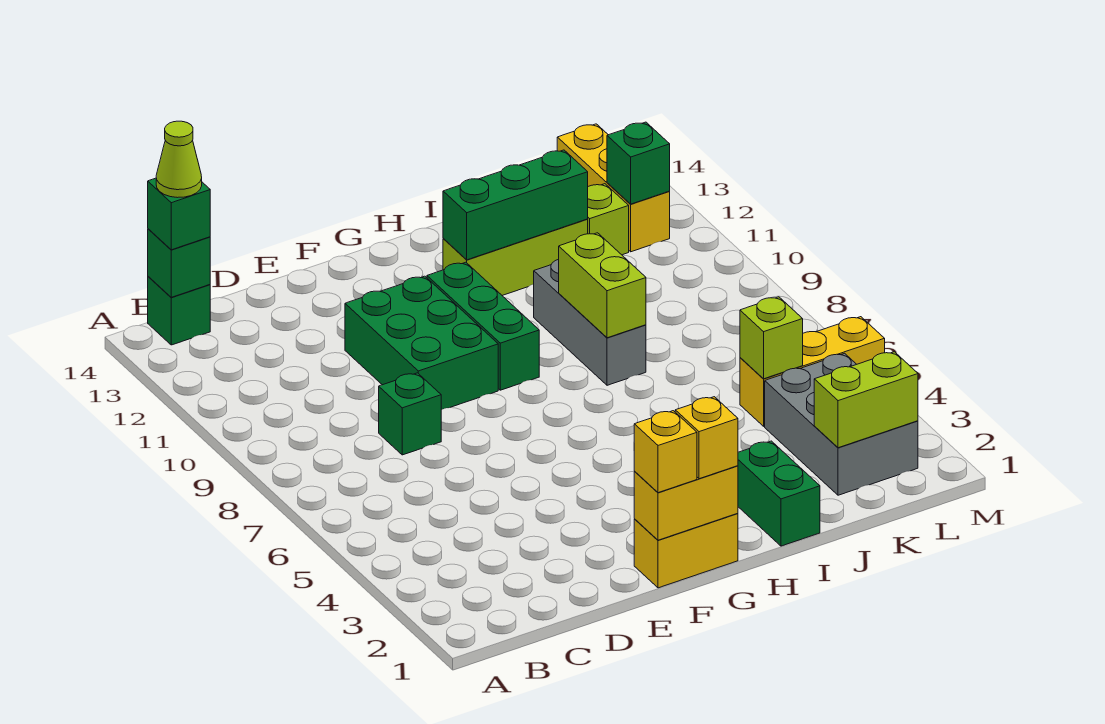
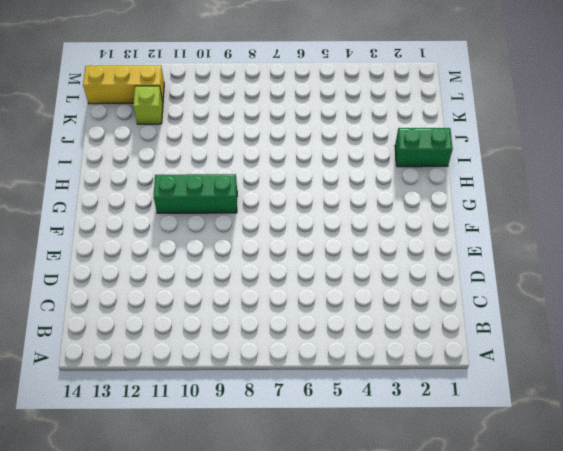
none -> green 1x1 brick [148,277,210,345]
none -> green 1x1 brick [379,373,441,455]
none -> green 2x3 brick [345,276,498,410]

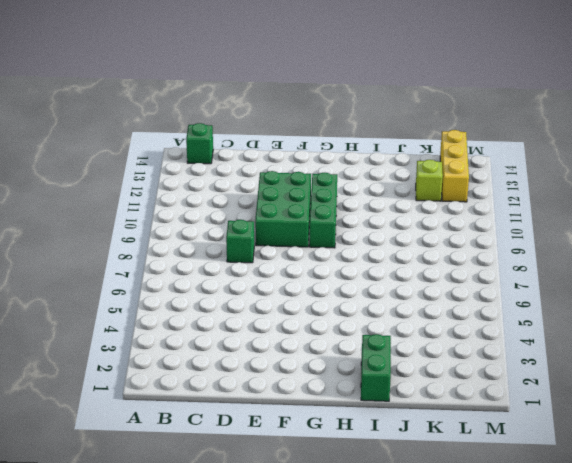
none -> yellow 1x2 brick [634,514,738,588]
none -> lime 1x3 brick [443,219,588,295]
none -> grey 1x3 brick [534,259,646,385]

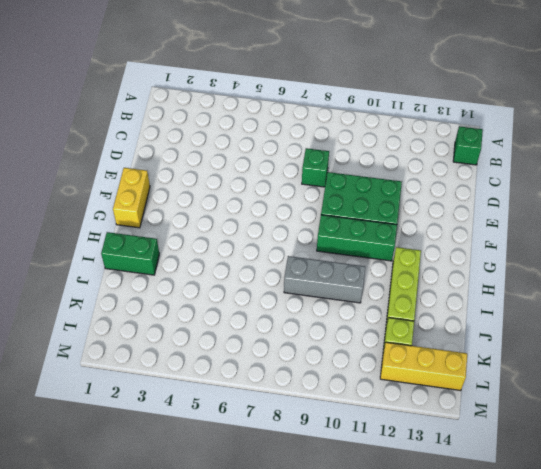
none -> grey 2x3 brick [765,353,918,495]
none -> yellow 1x3 brick [740,317,885,426]
none -> green 1x1 brick [148,229,210,297]

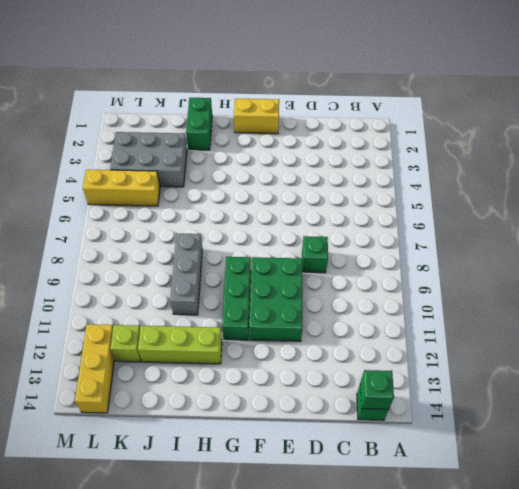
grey 2x3 brick [110,132,187,187] -> grey 2x3 brick turned to [765,353,918,495]
none -> yellow 1x2 brick [634,466,738,540]
none -> green 1x3 brick [443,150,588,260]
none -> lime 1x2 brick [559,233,646,338]

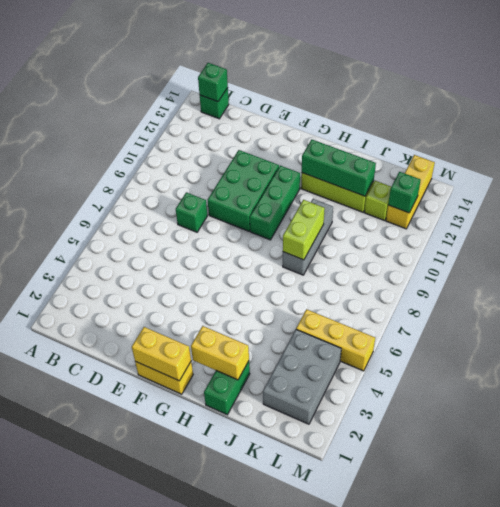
yellow 1x2 brick [191,326,249,380] -> none
none -> lime 1x2 brick [814,352,918,448]
none -> lime 1x1 brick [740,297,803,379]
none -> green 1x1 brick [148,178,210,250]

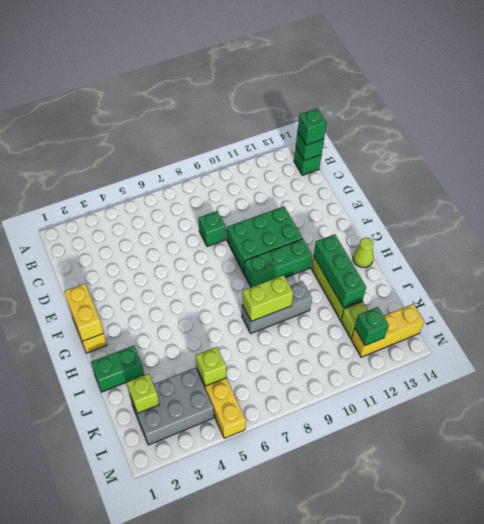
lime 1x1 cone [353,238,374,267] -> lime 1x1 cone moved to [156,121,202,198]
lime 1x1 brick [127,374,159,414] -> lime 1x2 brick [814,352,918,448]
none -> yellow 1x1 brick [634,411,697,493]
none -> yellow 1x1 brick [675,397,738,479]

